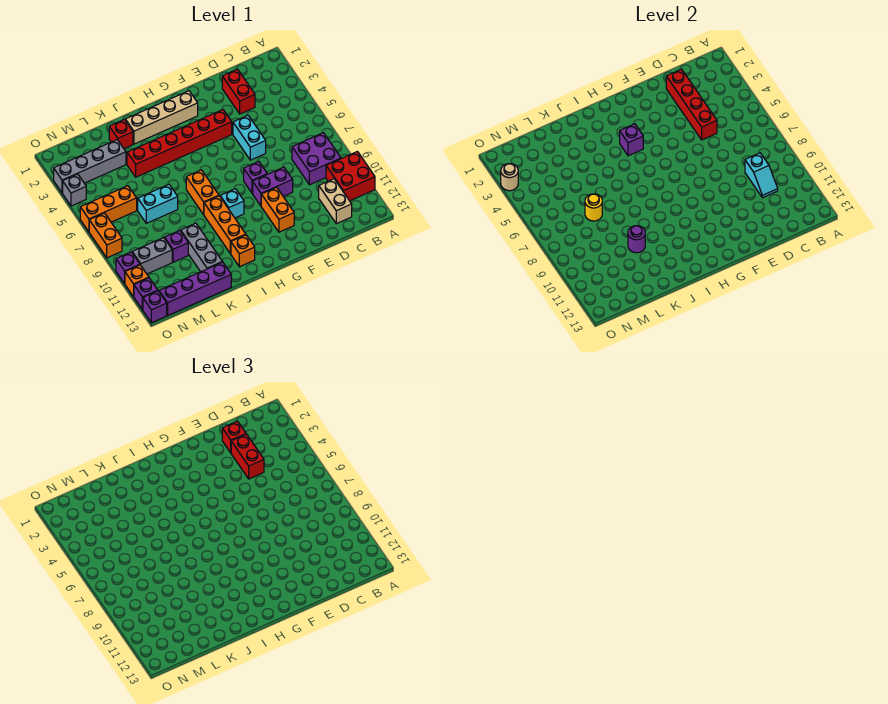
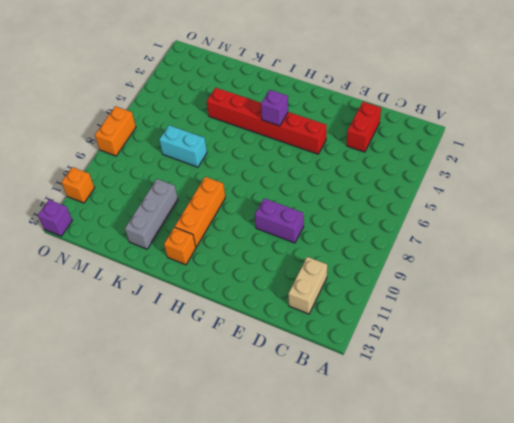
none -> red 2x2 brick [326,152,375,201]
none -> purple 2x2 brick [292,133,341,185]
none -> cyan 1x2 brick [233,116,266,160]
none -> purple 1x1 brick [244,161,267,193]

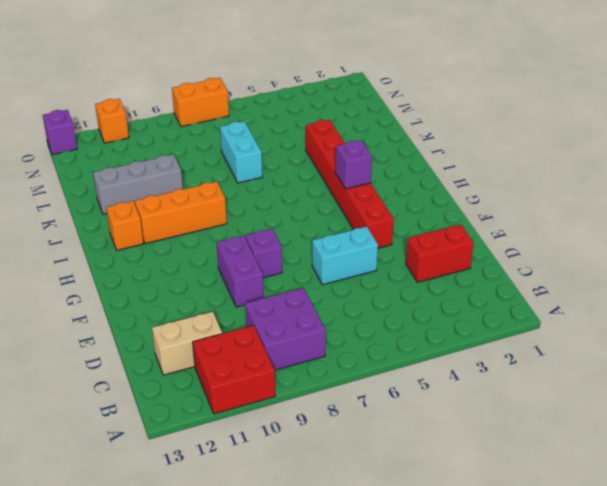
none -> orange 1x2 brick [261,187,294,232]
none -> tan 1x4 brick [125,91,198,144]
none -> cyan 1x1 brick [220,189,244,218]
none -> orange 1x2 brick [186,170,219,215]

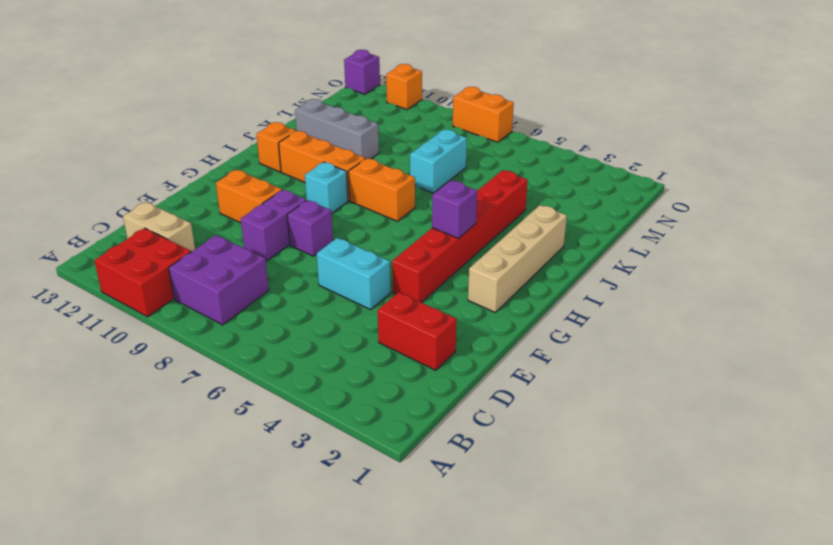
none -> red 1x1 brick [109,119,133,149]
none -> purple 1x4 brick [159,262,231,316]
none -> grey 1x4 brick [54,140,126,193]
none -> purple 1x1 brick [165,230,188,262]

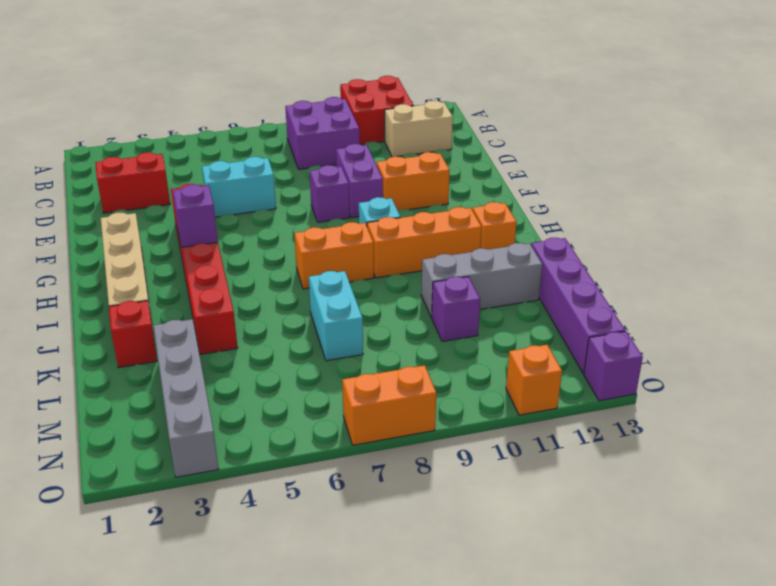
none -> orange 1x3 brick [80,186,137,232]
none -> grey 1x2 brick [132,238,172,274]
none -> grey 1x1 brick [63,174,86,206]
none -> purple 1x1 brick [116,252,140,284]

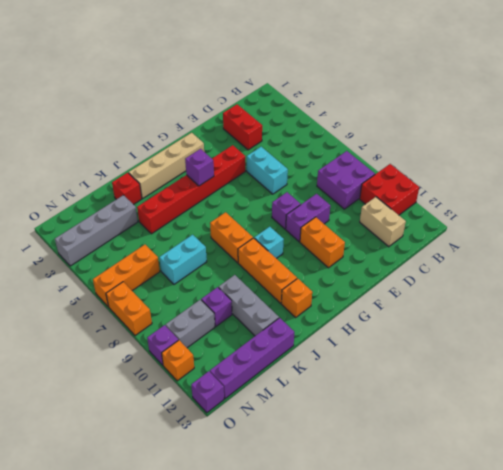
none -> grey 1x1 brick [63,174,86,206]
none -> purple 1x1 brick [134,278,158,310]
none -> cyan 1x2 slope [745,153,778,198]
none -> red 1x4 brick [666,69,717,140]

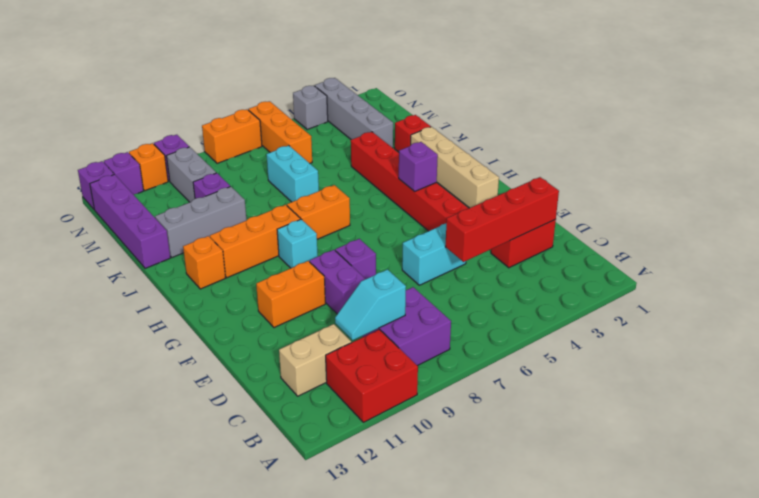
none -> purple 1x1 round brick [628,226,645,253]
none -> yellow 1x1 round brick [585,194,602,221]
none -> tan 1x1 round brick [501,164,518,191]
none -> red 1x1 brick [222,421,246,453]

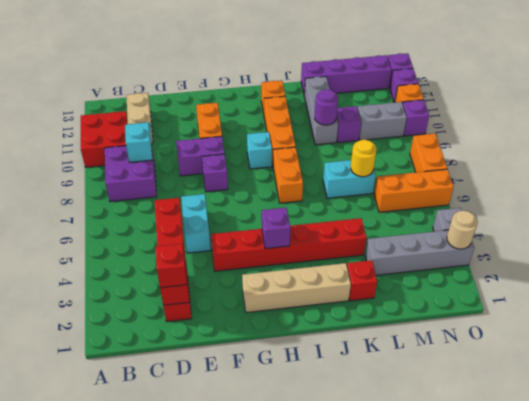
none -> red 1x2 brick [231,434,264,479]

